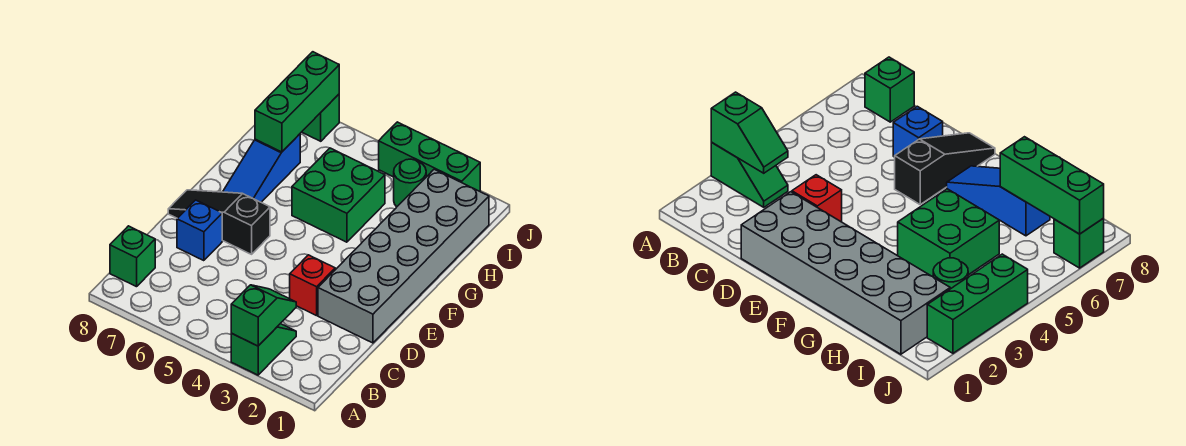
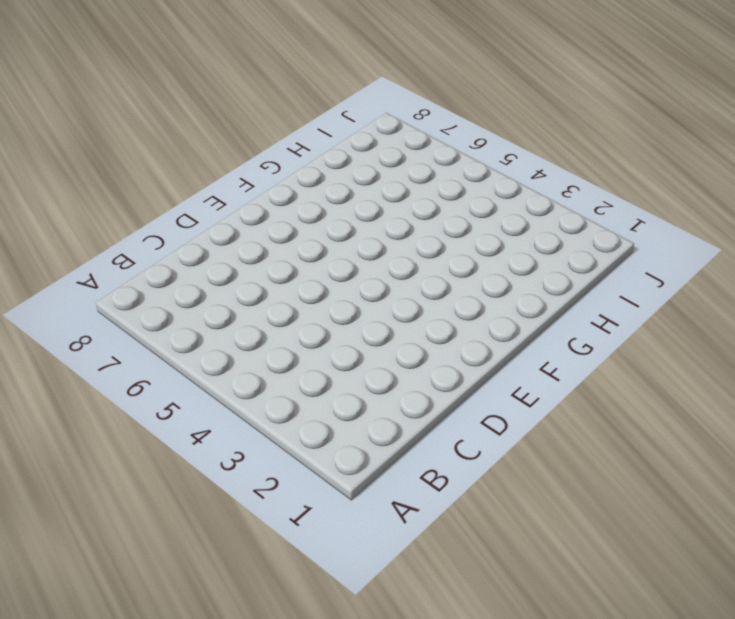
none -> green 1x2 slope [231,324,296,375]
none -> green 1x1 brick [110,226,155,287]
none -> grey 2x6 brick [318,169,489,343]

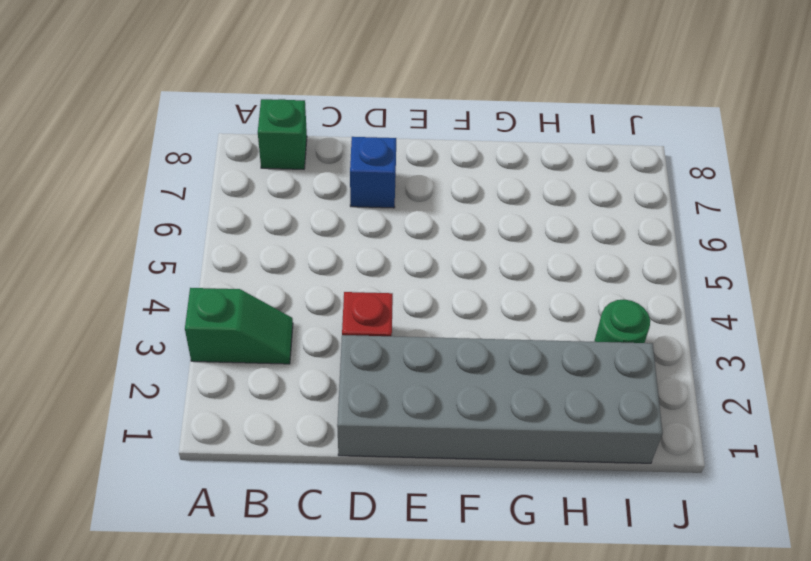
none -> black 1x3 slope [168,190,270,254]
none -> blue 1x3 slope [223,134,300,202]
none -> green 2x2 brick [292,148,385,242]

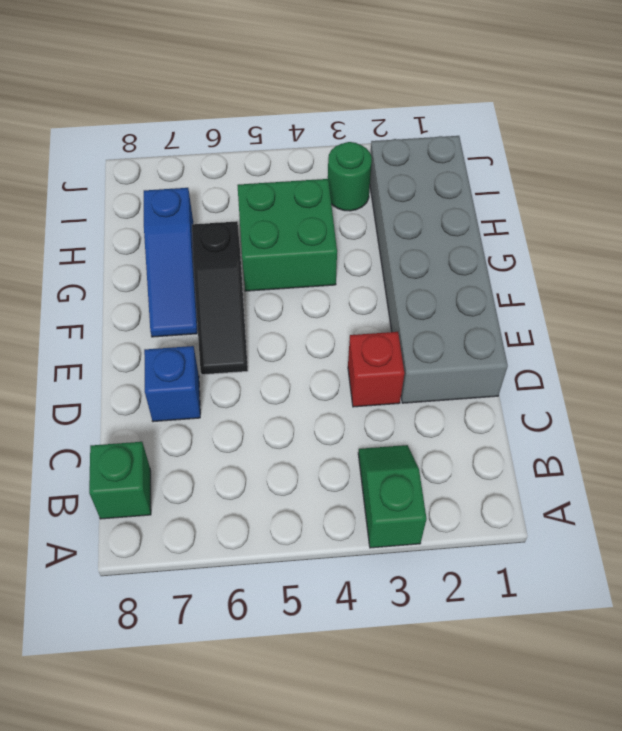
black 1x3 slope [192,221,248,375] -> black 1x3 slope turned to [168,190,270,254]
none -> green 1x3 brick [379,122,480,191]
none -> green 1x1 brick [302,94,339,141]
none -> green 1x2 slope [231,285,296,346]

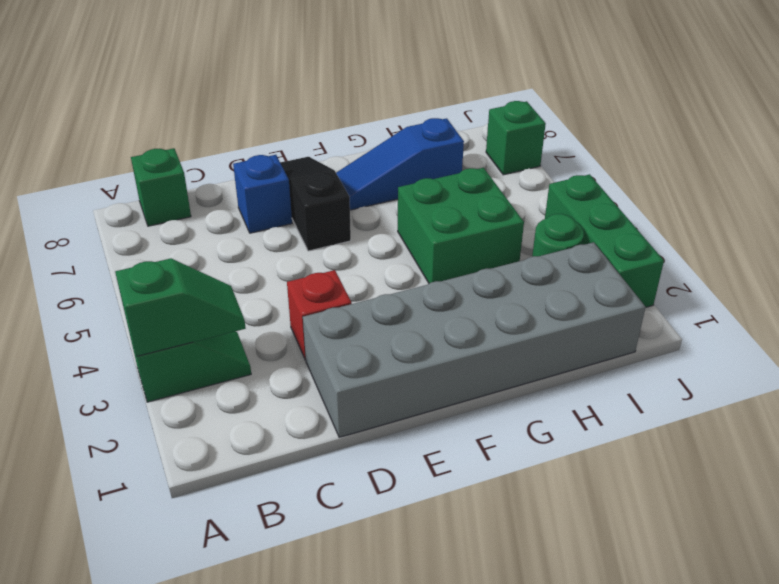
none -> green 1x3 brick [255,52,339,152]

